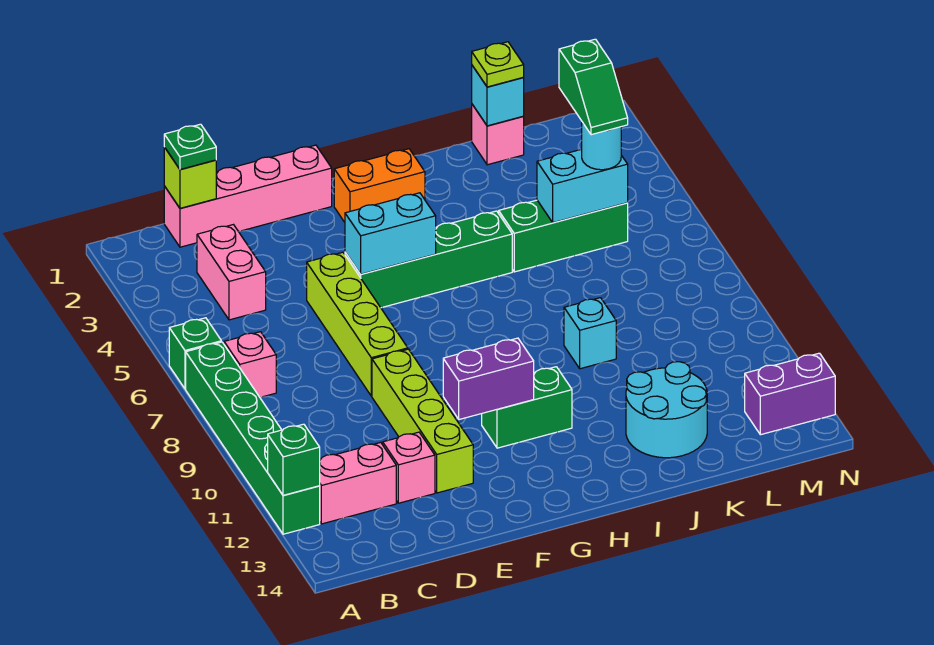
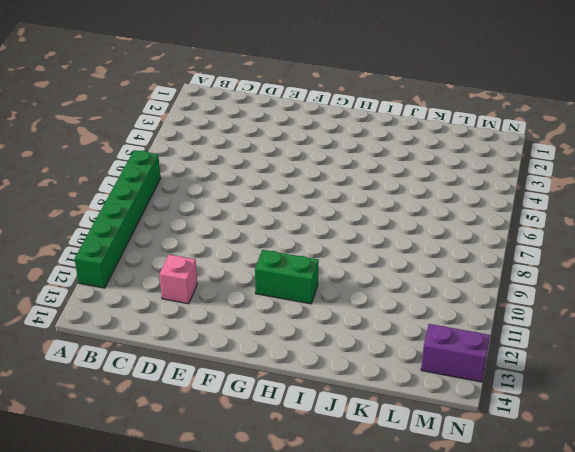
none -> green 1x1 brick [169,318,221,389]
none -> pink 1x1 brick [224,332,276,397]
none -> pink 1x2 brick [320,442,396,524]

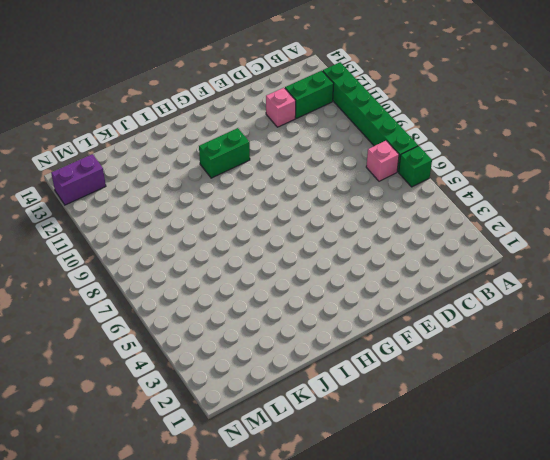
green 1x2 brick [285,71,334,118] -> pink 1x2 brick [320,442,396,524]
none -> pink 1x4 brick [164,145,332,247]
none -> pink 1x2 brick [197,225,266,320]
none -> lime 1x4 brick [307,252,408,396]

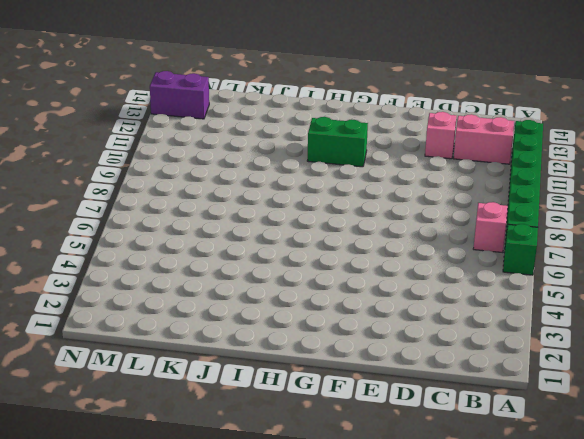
none -> pink 1x4 brick [164,145,332,247]
none -> pink 1x2 brick [197,225,266,320]
none -> lime 1x4 brick [307,252,408,396]

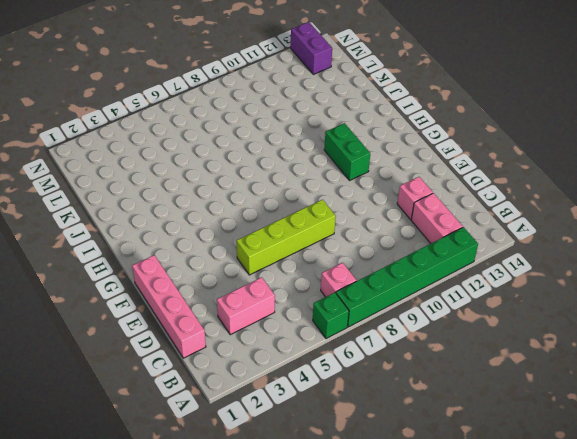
none -> lime 1x4 brick [372,349,473,493]
none -> green 1x4 brick [345,211,512,308]
none -> orange 1x2 brick [334,149,425,222]

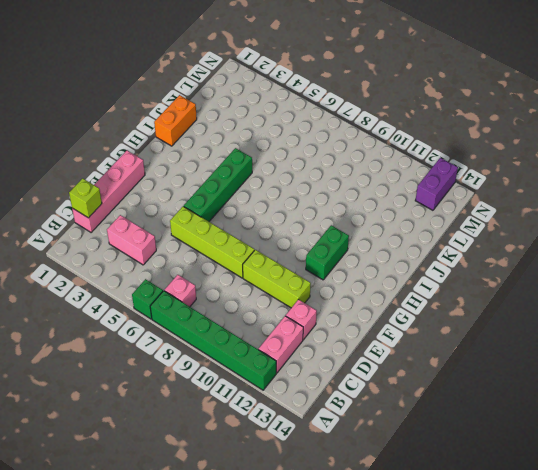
lime 1x3 brick [243,250,311,308] -> lime 1x4 brick [372,349,473,493]
orange 1x2 brick [154,95,197,146] -> orange 1x2 brick moved to [334,149,425,222]
none -> green 1x3 brick [499,200,628,272]
none -> cyan 1x1 brick [564,298,616,369]
none -> cyan 2x2 round brick [626,362,707,458]

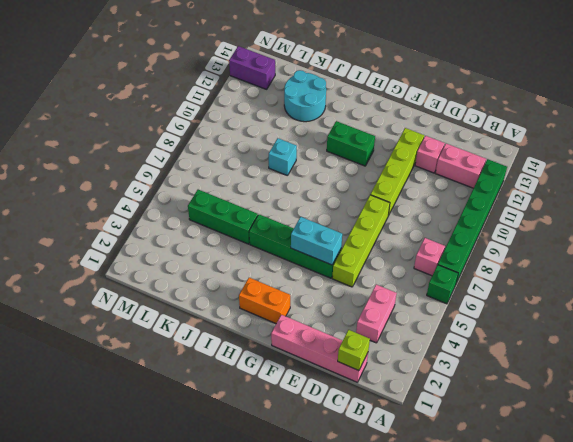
none -> pink 1x1 brick [472,104,524,165]
none -> green 1x1 brick [268,424,320,495]
none -> purple 1x2 brick [443,338,534,420]

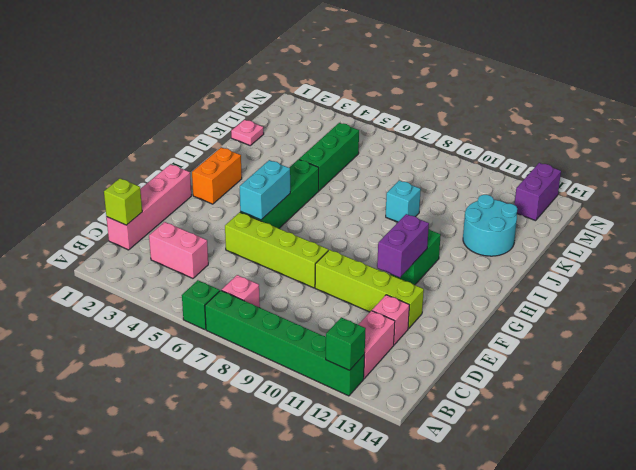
pink 1x1 plate [231,120,264,145] -> pink 1x1 brick [472,104,524,165]
none -> cyan 1x1 brick [472,66,524,126]
none -> cyan 1x2 brick [537,149,628,223]
none -> green 1x1 plate [164,124,216,169]

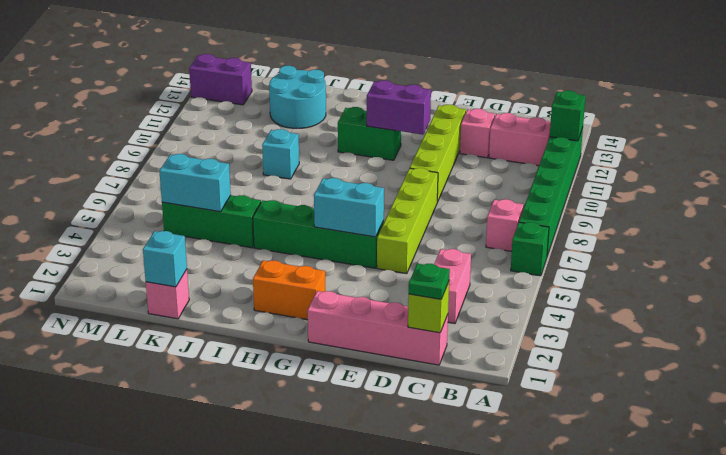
none -> lime 1x1 plate [472,42,524,87]
none -> cyan 1x1 round brick [582,122,621,170]
none -> green 1x2 slope [559,39,628,135]

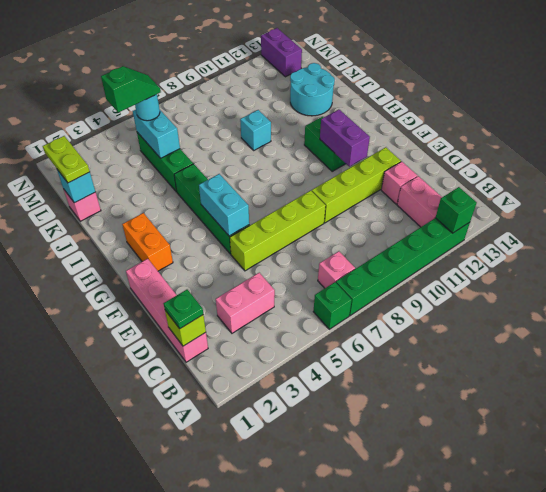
lime 1x2 plate [43,136,90,183] -> lime 1x1 plate [472,42,524,87]

